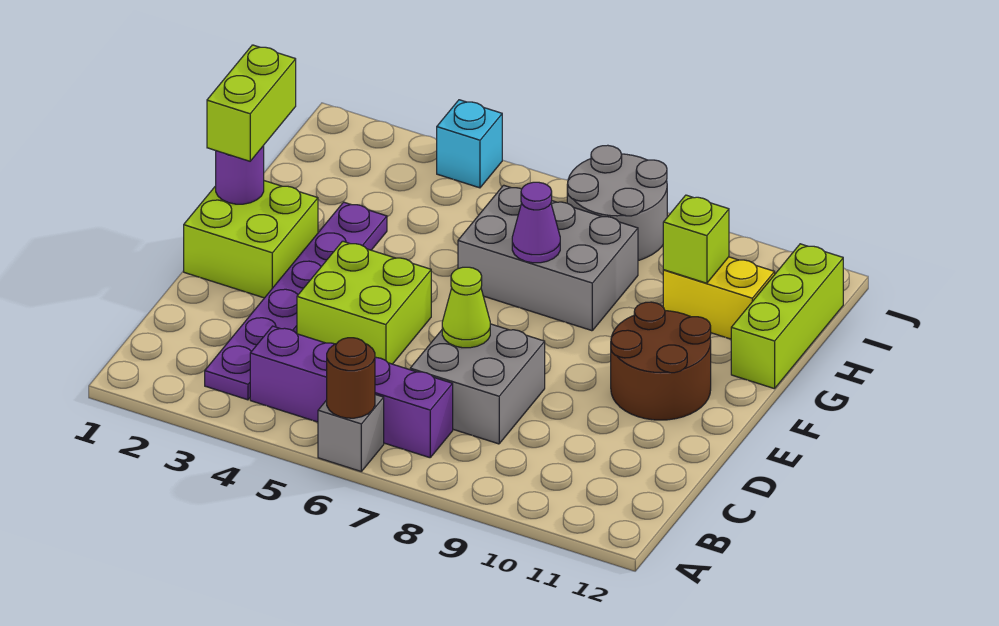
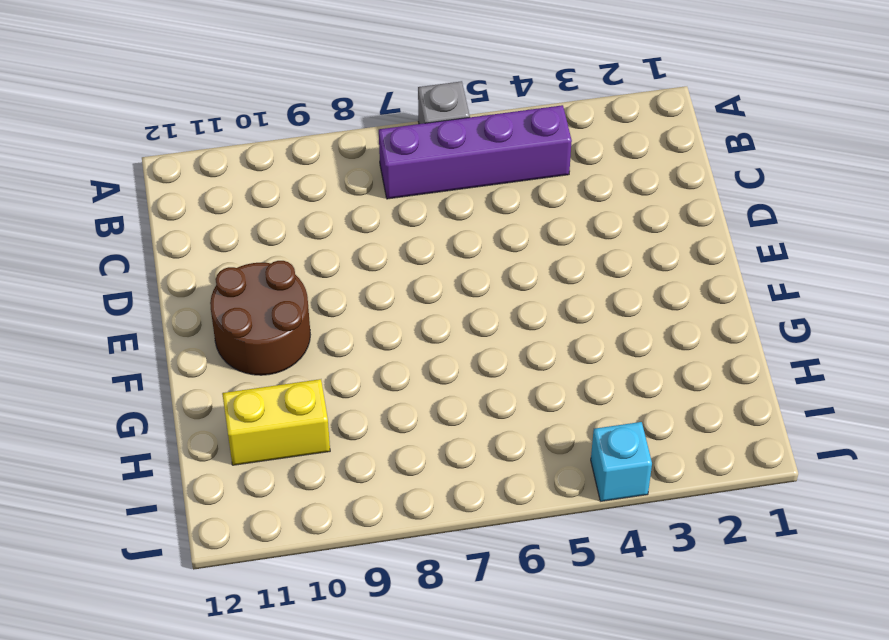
none -> purple 1x6 plate [205,202,387,400]
none -> grey 2x2 brick [410,324,545,444]
none -> lime 2x2 brick [297,241,431,364]

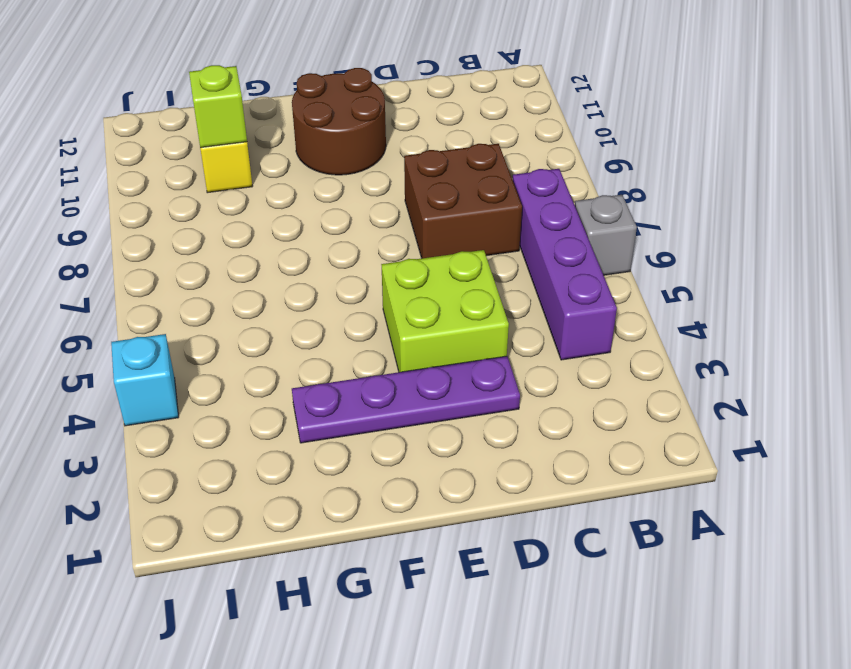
brown 2x2 brick [404,144,522,258] -> grey 2x2 brick [410,324,545,444]
purple 1x4 plate [292,356,520,443] -> purple 1x6 plate [205,202,387,400]
none -> lime 2x2 brick [184,181,318,298]
none -> grey 2x3 brick [458,185,638,331]
none -> lime 1x3 brick [731,244,843,389]

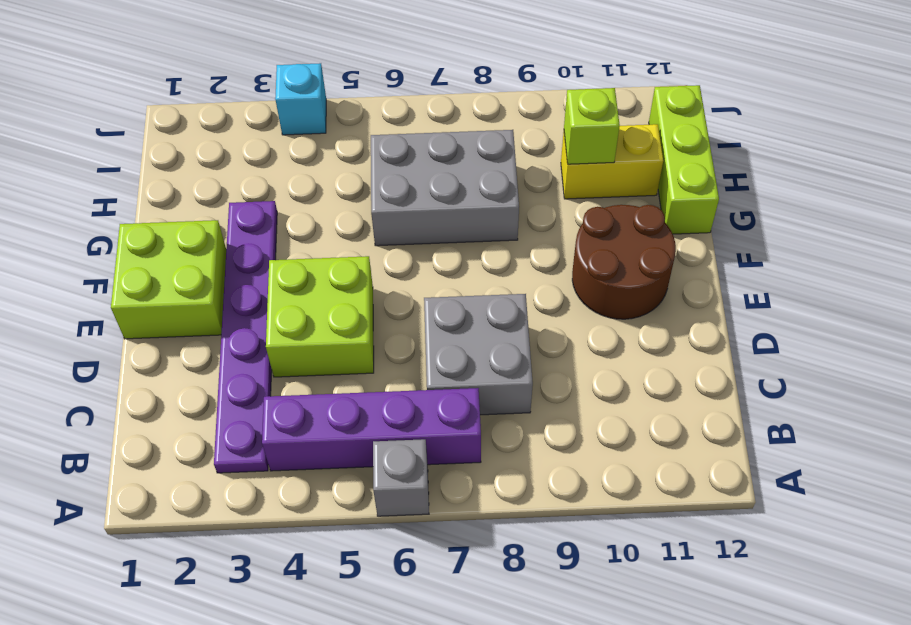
none -> grey 2x2 round brick [567,145,667,261]
none -> brown 1x1 round brick [327,338,375,418]
none -> lime 1x1 cone [442,267,490,348]

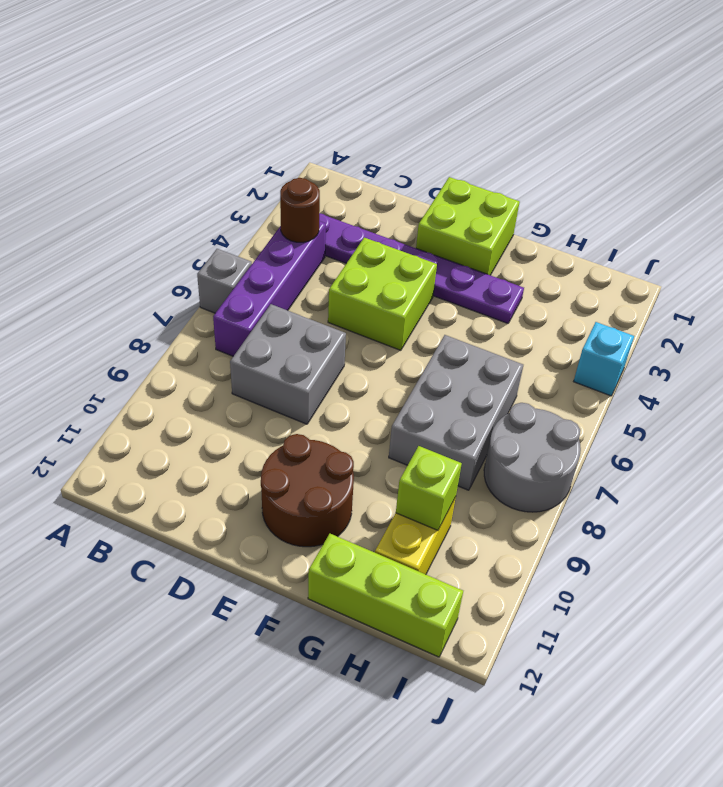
brown 1x1 round brick [280,178,320,242] -> brown 1x1 round brick moved to [327,338,375,418]
none -> lime 1x1 cone [442,267,490,348]
none -> purple 1x1 round brick [216,146,264,204]
none -> purple 1x1 cone [512,182,560,263]

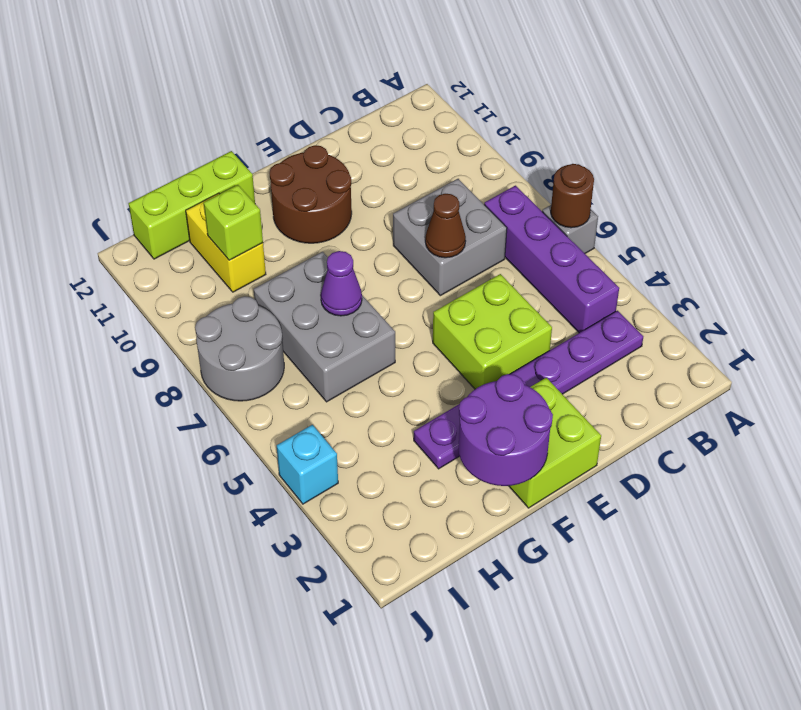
brown 1x1 cone [425,194,466,258] -> lime 1x1 cone [442,267,490,348]
purple 2x2 round brick [459,374,553,486] -> purple 1x1 round brick [216,146,264,204]
none -> lime 1x2 brick [207,45,296,161]

